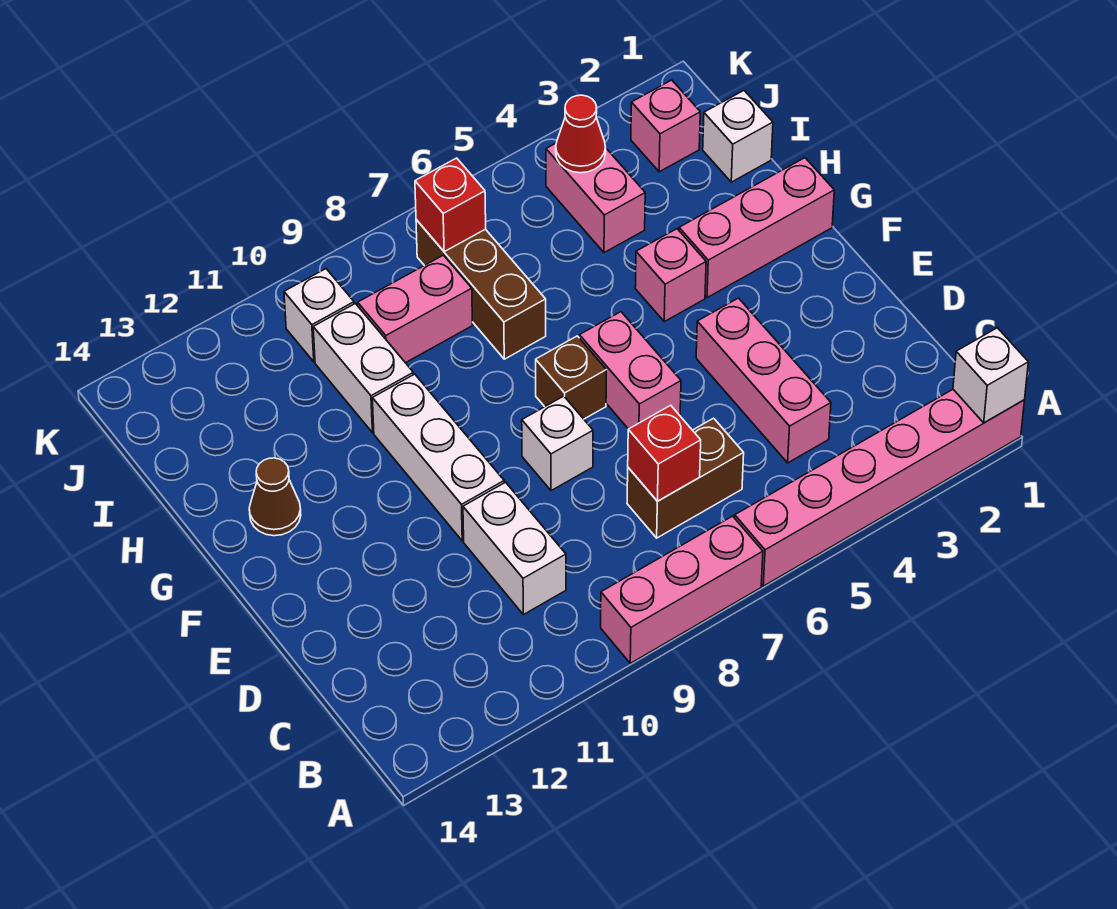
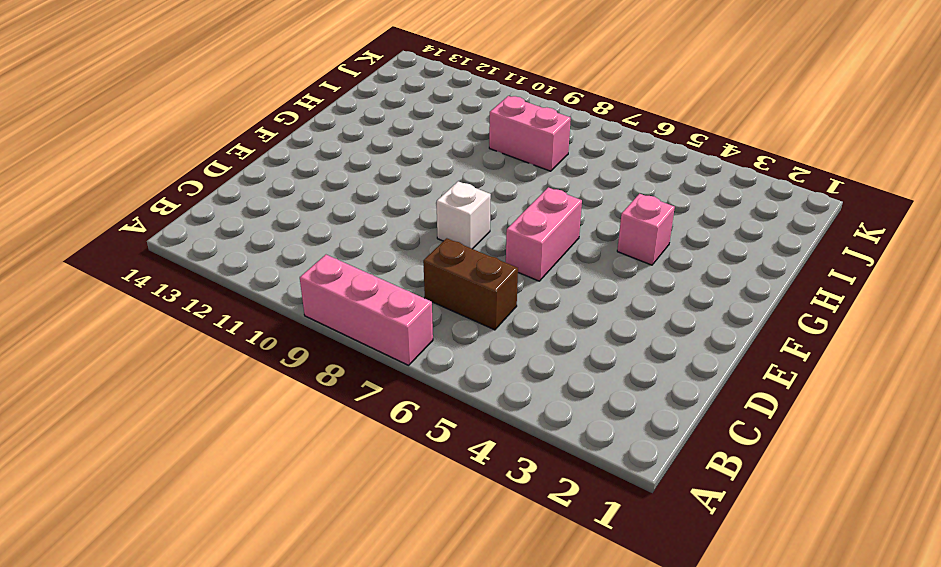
none -> pink 1x6 brick [735,390,1025,586]
none -> pink 1x3 brick [696,298,831,463]
none -> white 1x2 brick [463,482,566,615]

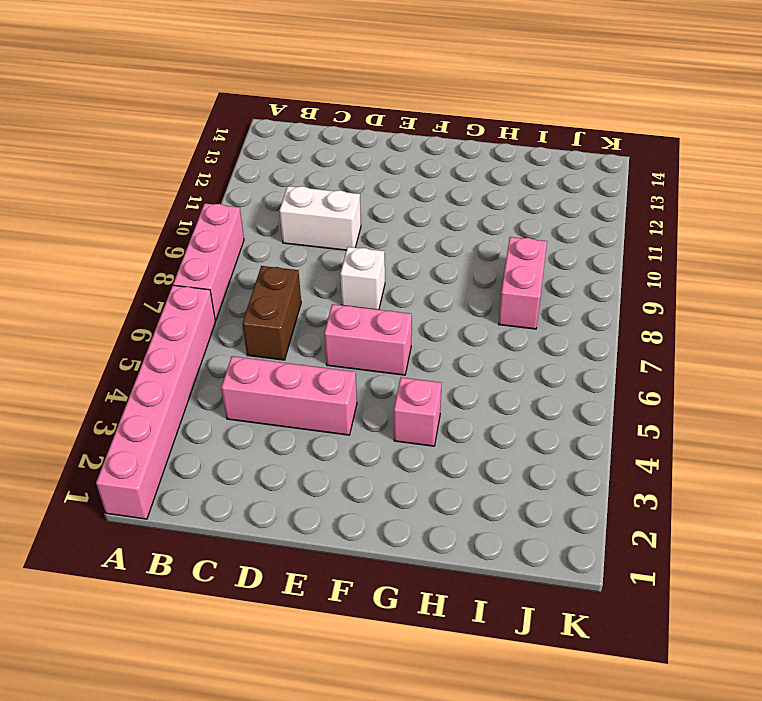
none -> white 1x3 brick [372,374,504,541]
none -> brown 1x1 brick [536,336,606,419]
none -> pink 1x3 brick [679,158,834,298]

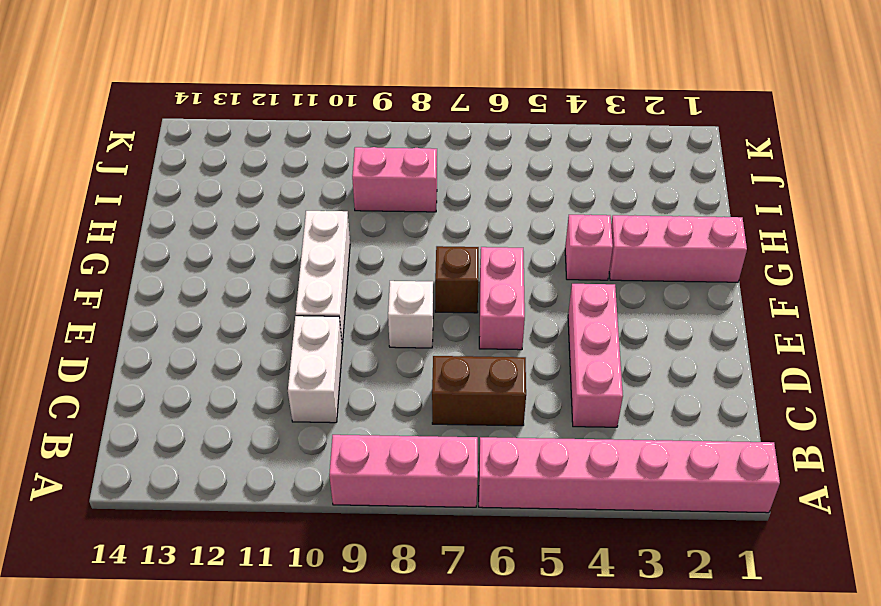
none -> brown 1x1 cone [249,458,301,536]
none -> brown 1x3 brick [416,220,546,359]
none -> white 1x2 brick [313,304,413,433]

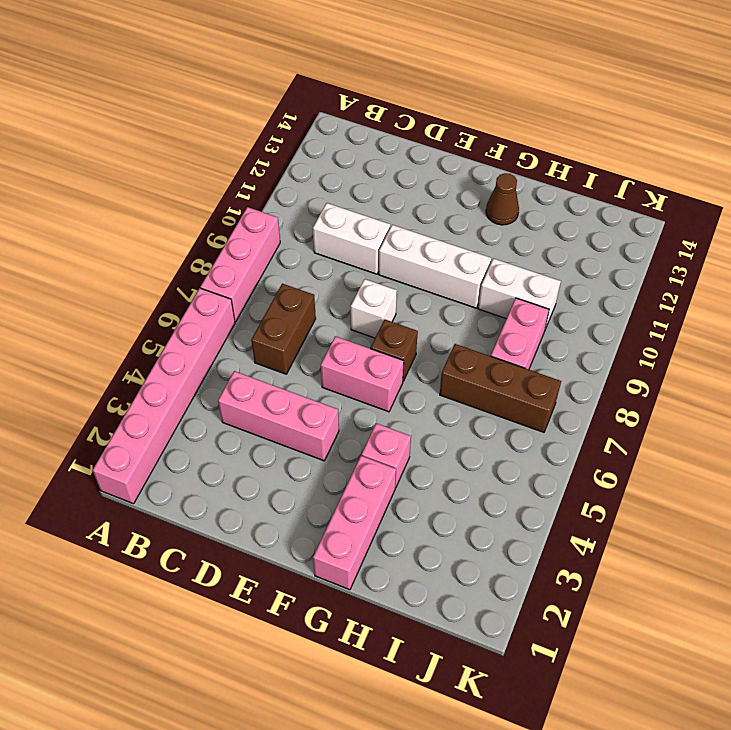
none -> white 1x1 brick [703,91,773,182]
none -> pink 1x2 brick [546,143,645,253]
none -> pink 1x1 brick [631,80,700,172]

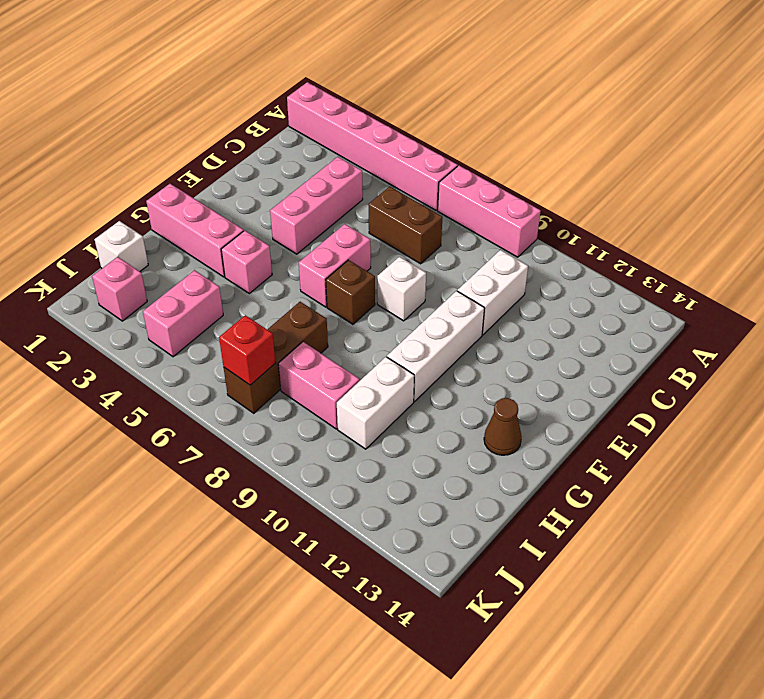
none -> white 1x1 brick [284,269,354,362]
none -> white 1x1 brick [953,328,1028,423]
none -> red 1x1 brick [628,405,701,501]

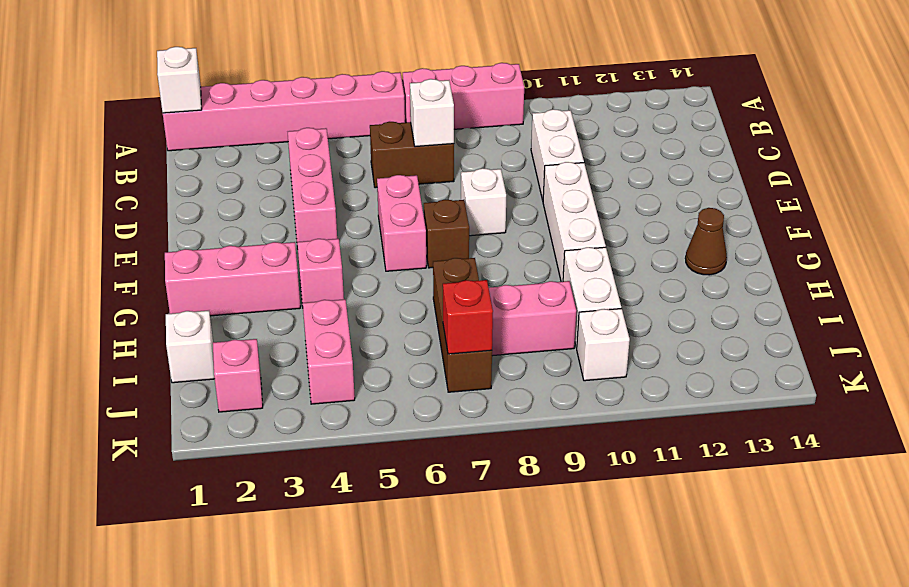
white 1x1 brick [410,79,454,147] -> red 1x1 brick [628,405,701,501]
none -> red 1x1 cone [556,95,606,173]

